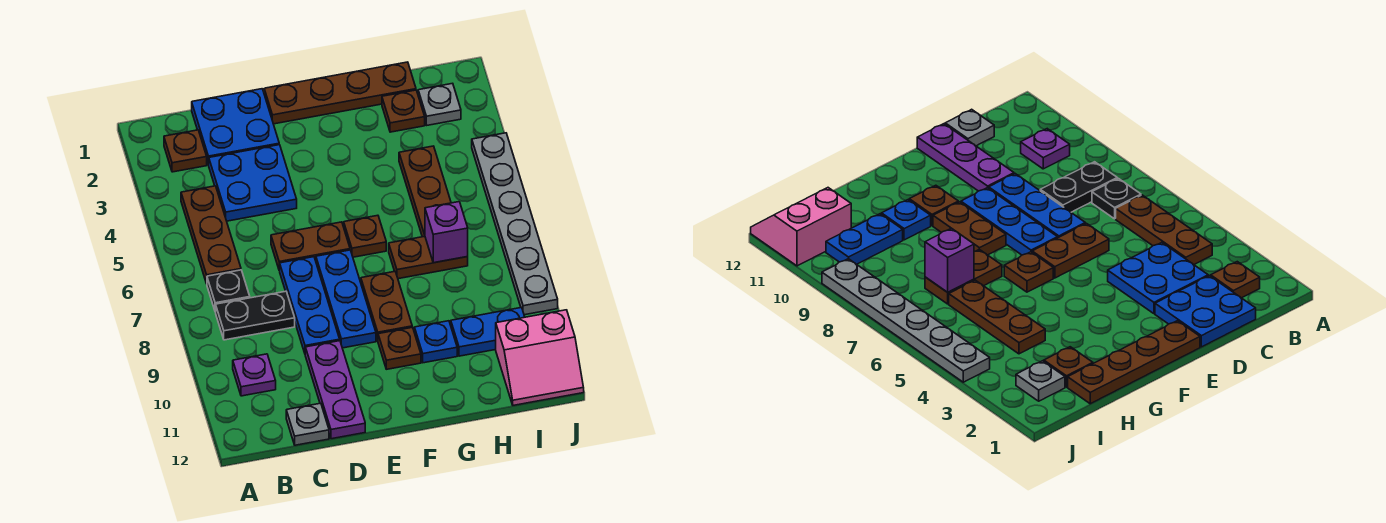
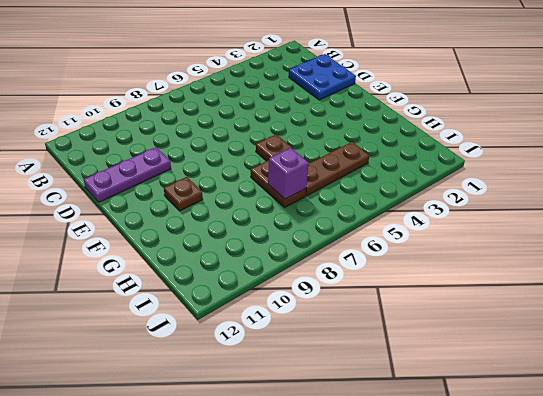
none -> brown 1x1 plate [164,130,207,172]
none -> brown 1x3 plate [181,186,241,284]
none -> black 1x1 plate [207,270,250,312]

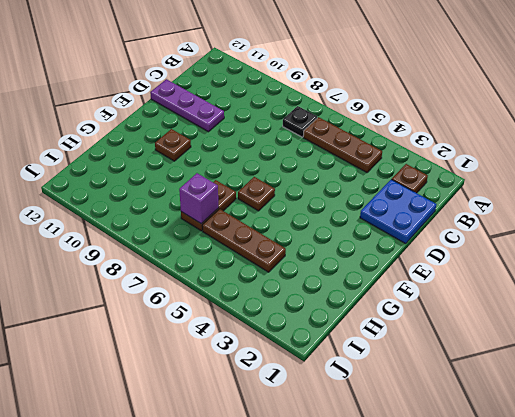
none -> black 1x2 plate [216,291,295,340]
none -> purple 1x1 plate [233,354,276,396]
none -> blue 2x2 plate [209,145,297,221]

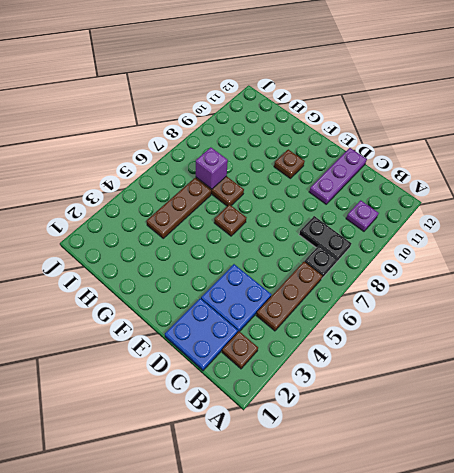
none -> grey 1x1 plate [286,403,329,445]
none -> brown 1x2 plate [271,222,350,270]
none -> blue 1x3 plate [279,257,340,353]

